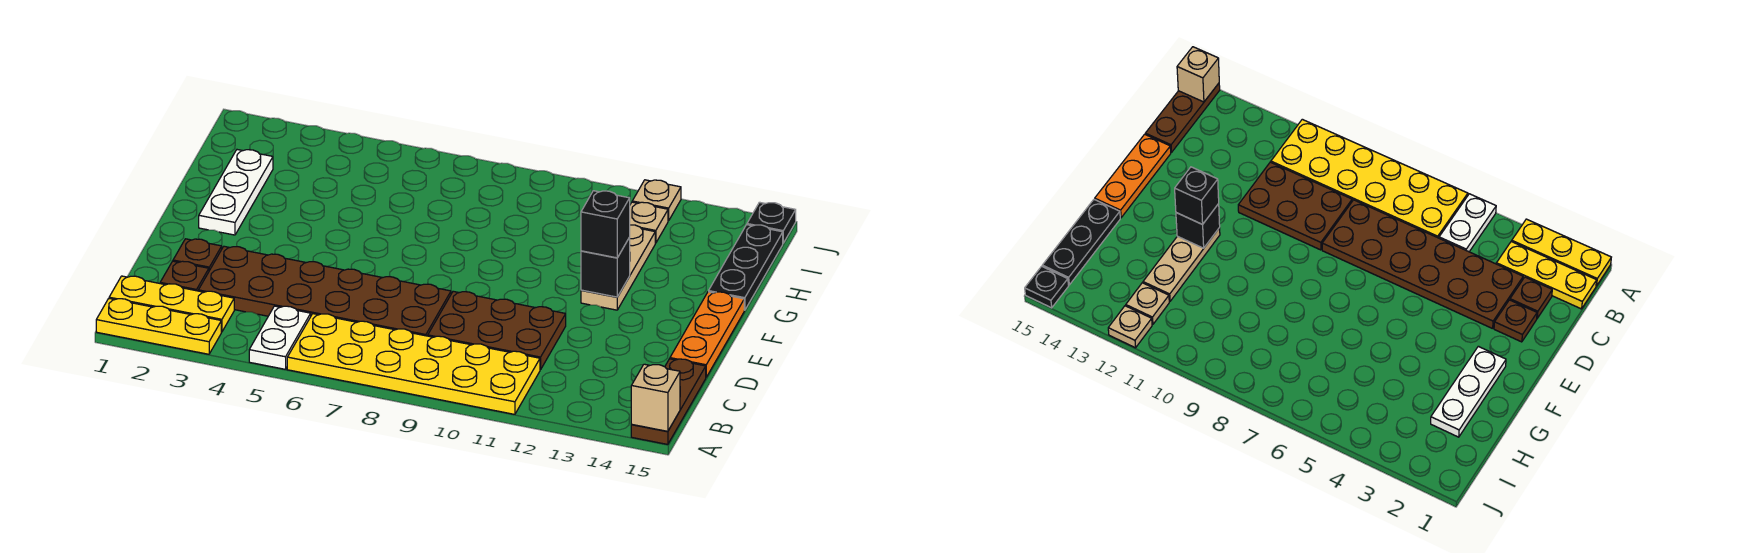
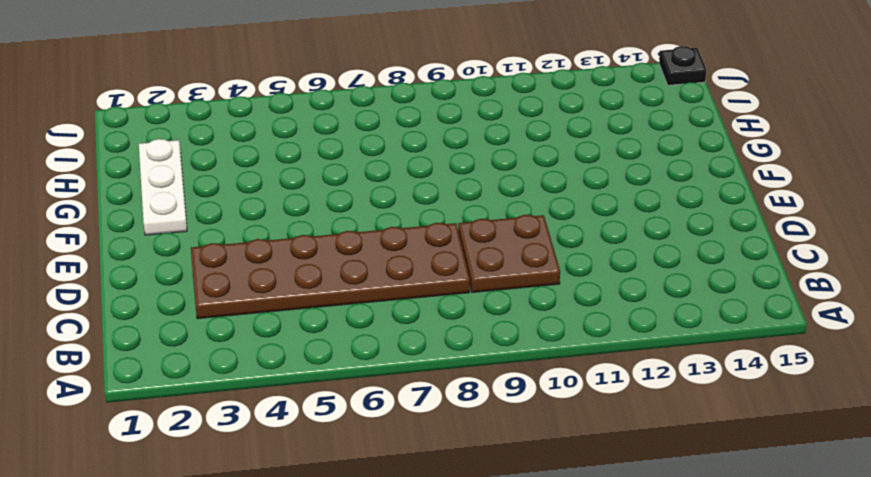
brown 2x2 plate [458,215,560,293] -> brown 2x3 plate [428,291,566,370]
none -> yellow 1x3 plate [96,299,221,354]
none -> white 1x2 plate [249,306,311,369]
none -> yellow 2x6 plate [287,314,540,414]

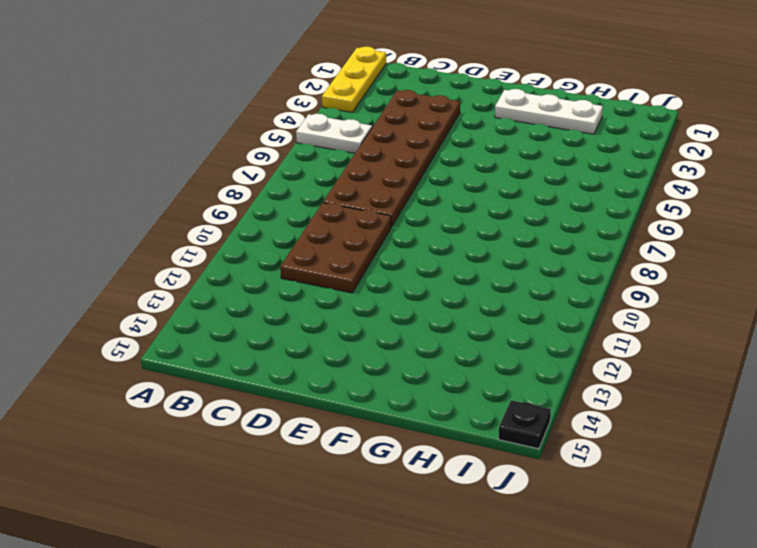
none -> yellow 2x6 plate [287,314,540,414]
none -> brown 1x3 plate [631,359,706,444]
none -> yellow 1x3 plate [109,276,234,332]

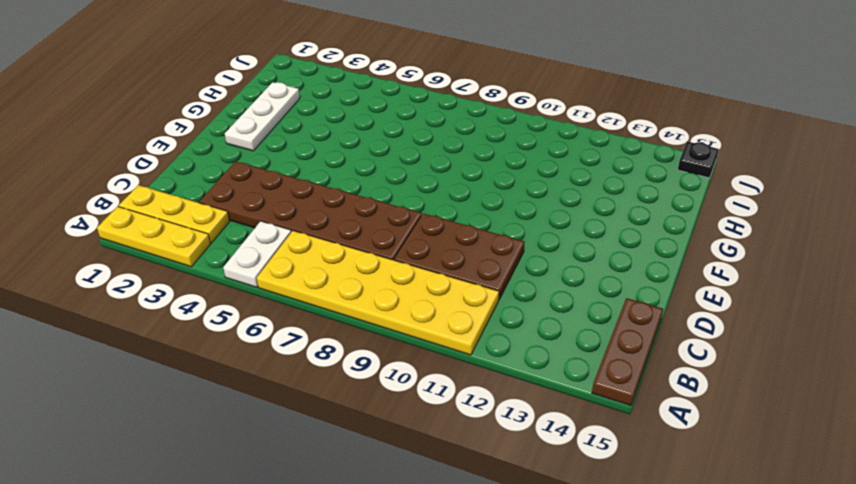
none -> brown 1x1 plate [160,261,209,291]
none -> brown 1x1 plate [173,239,222,270]
none -> orange 1x3 plate [670,292,744,377]

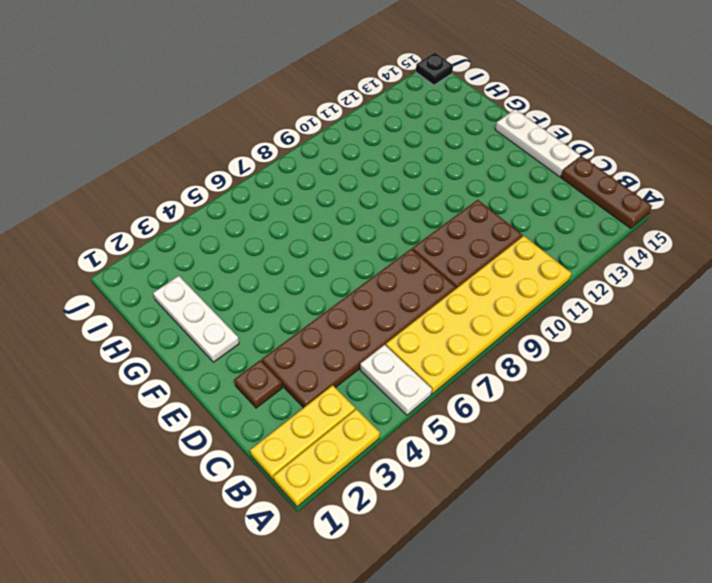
white 1x3 plate [495,109,580,177] -> orange 1x3 plate [670,292,744,377]
none -> brown 1x1 plate [160,261,209,291]
none -> tan 1x3 plate [581,225,655,310]
none -> black 1x3 plate [709,225,783,310]

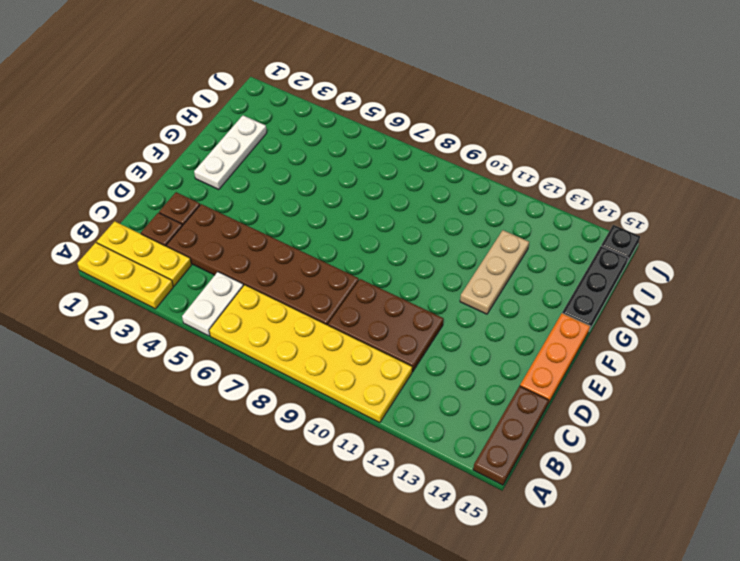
none -> tan 1x1 plate [630,202,668,243]
none -> tan 1x1 plate [632,180,681,221]
none -> tan 1x1 brick [631,364,680,431]

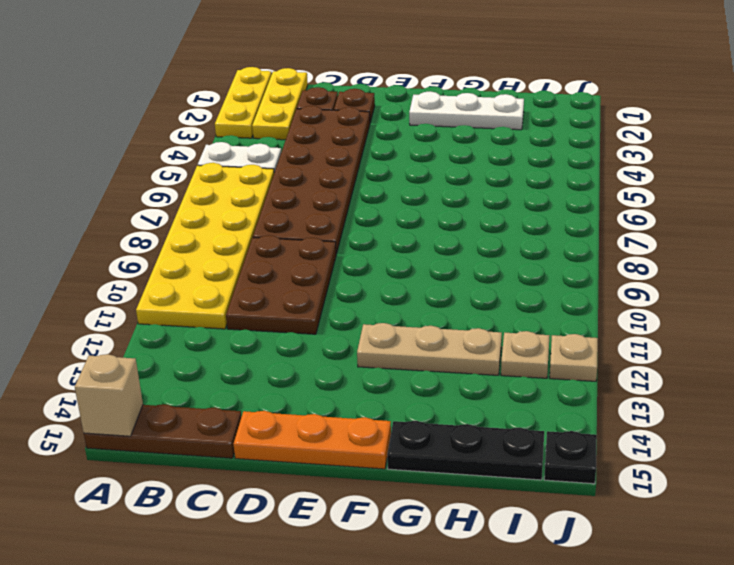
none -> black 1x1 brick [581,238,630,297]
none -> black 1x1 brick [581,191,630,258]

